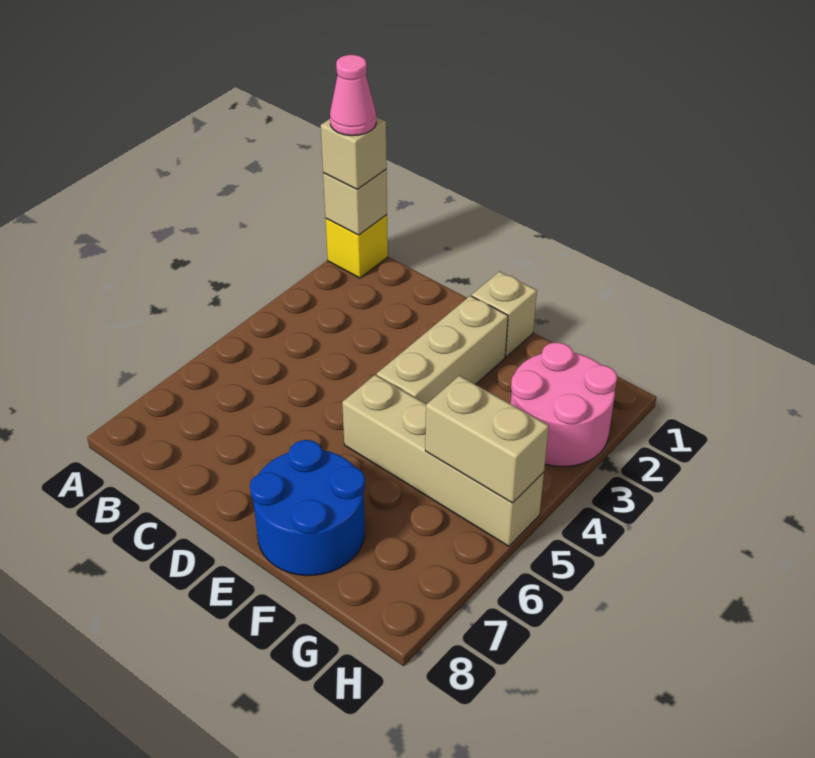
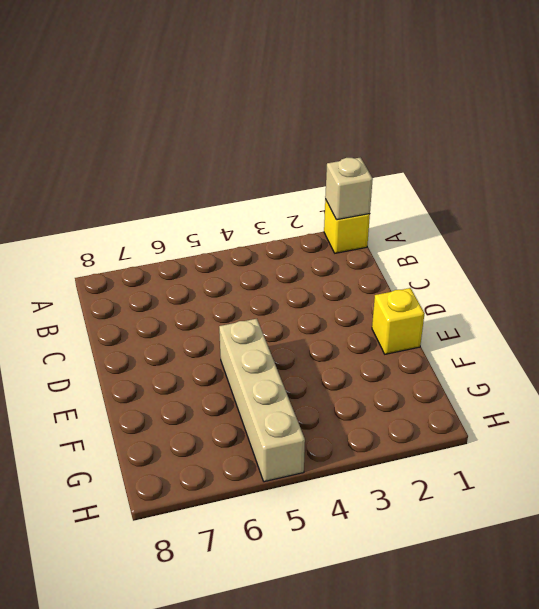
yellow 1x1 brick [372,288,424,354] -> tan 1x1 brick [472,271,537,357]
none -> tan 1x3 brick [377,296,508,404]
none -> blue 2x2 round brick [250,440,365,576]

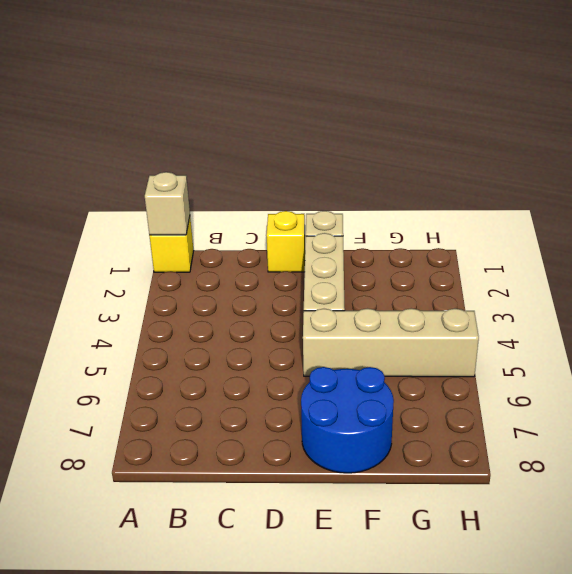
yellow 1x1 brick [266,211,305,272] -> none
none -> pink 2x2 round brick [511,343,617,467]
none -> tan 1x2 brick [425,376,549,503]

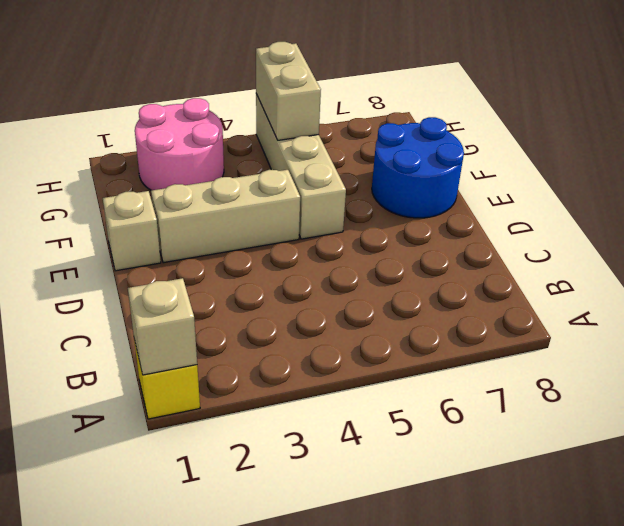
none -> tan 1x1 brick [321,117,387,189]
none -> pink 1x1 cone [330,55,376,136]

